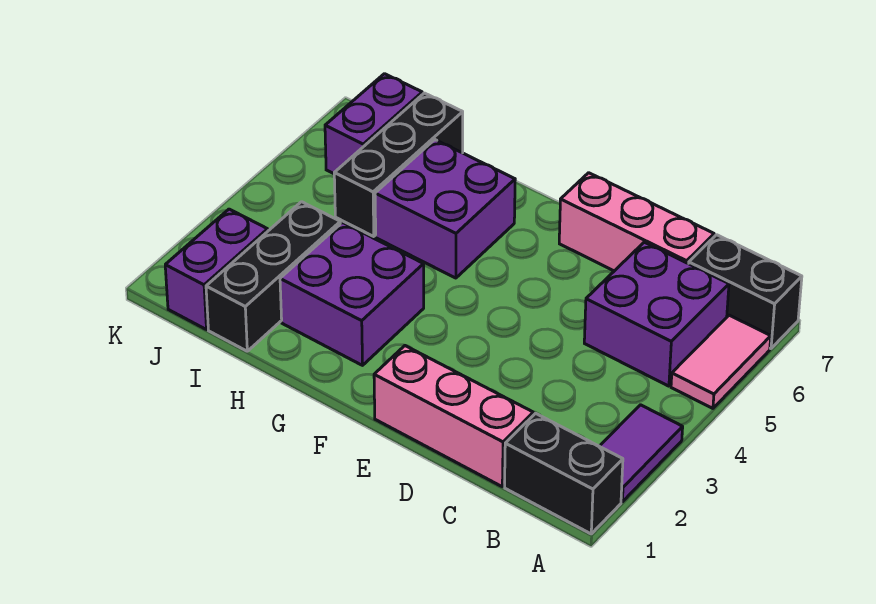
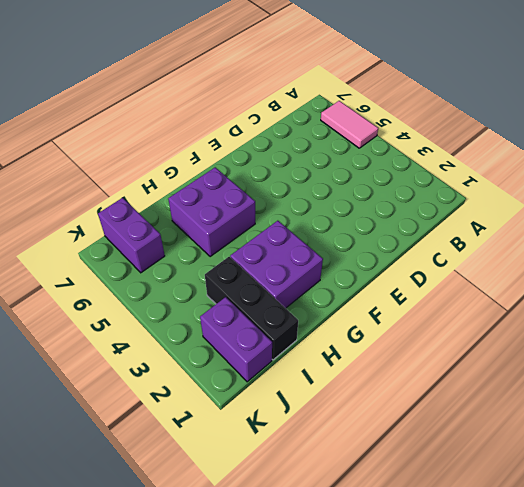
none -> black 1x2 brick [505,413,623,534]
none -> purple 1x2 tile [599,405,683,502]
none -> black 1x2 brick [689,235,802,349]

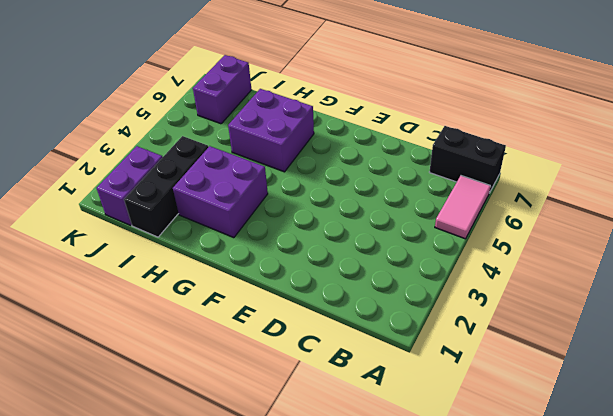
none -> black 1x2 brick [505,413,623,534]
none -> purple 1x2 tile [599,405,683,502]
none -> purple 2x2 brick [584,242,729,386]

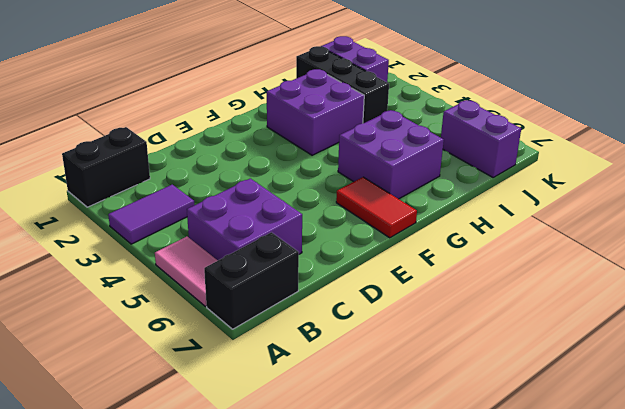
purple 1x2 tile [108,185,195,244] -> purple 1x2 tile turned to [599,405,683,502]
red 1x2 tile [336,177,417,238] -> none
none -> pink 1x3 brick [374,346,533,486]
none -> pink 1x3 brick [559,173,714,271]
none -> black 1x3 brick [334,93,463,236]

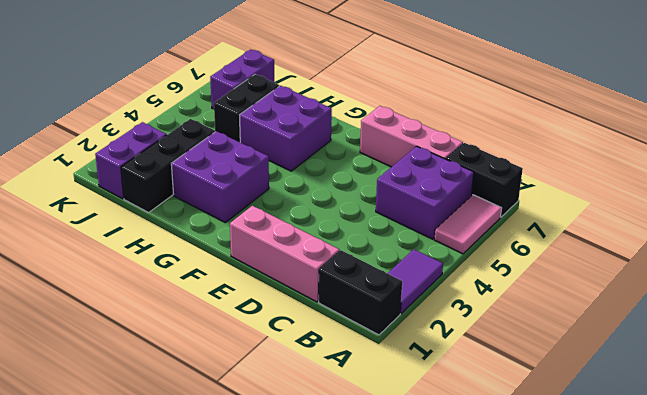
black 1x2 brick [214,74,279,142] -> black 1x3 brick [334,93,463,236]

